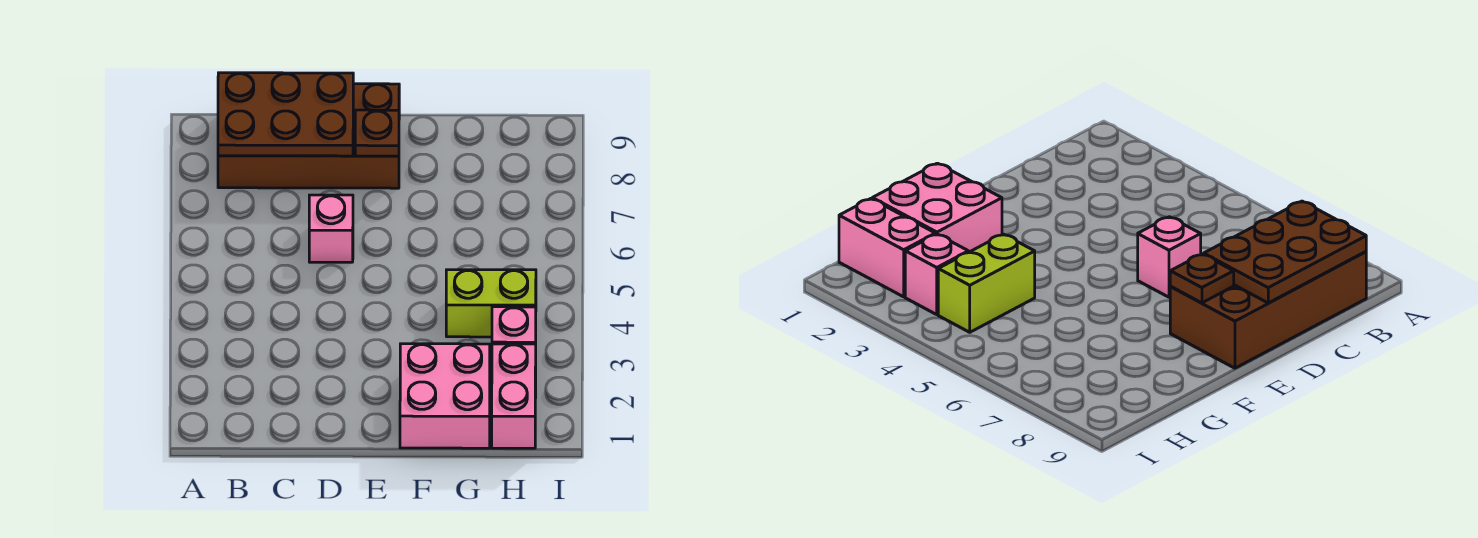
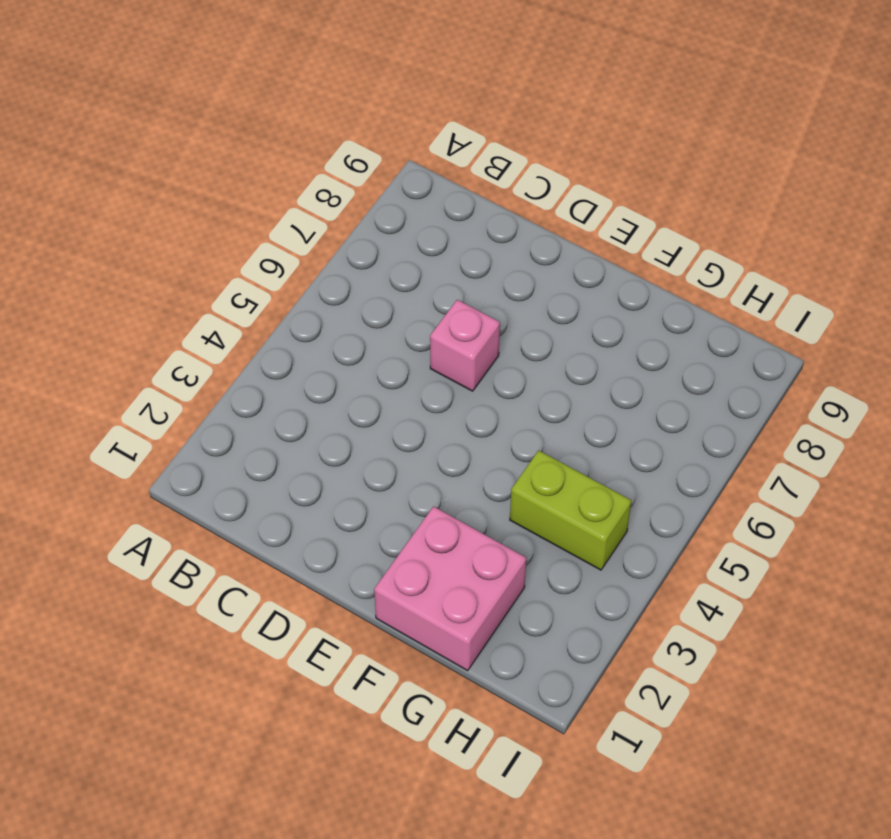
none -> brown 2x4 brick [218,84,399,188]
none -> pink 1x2 brick [492,344,536,448]

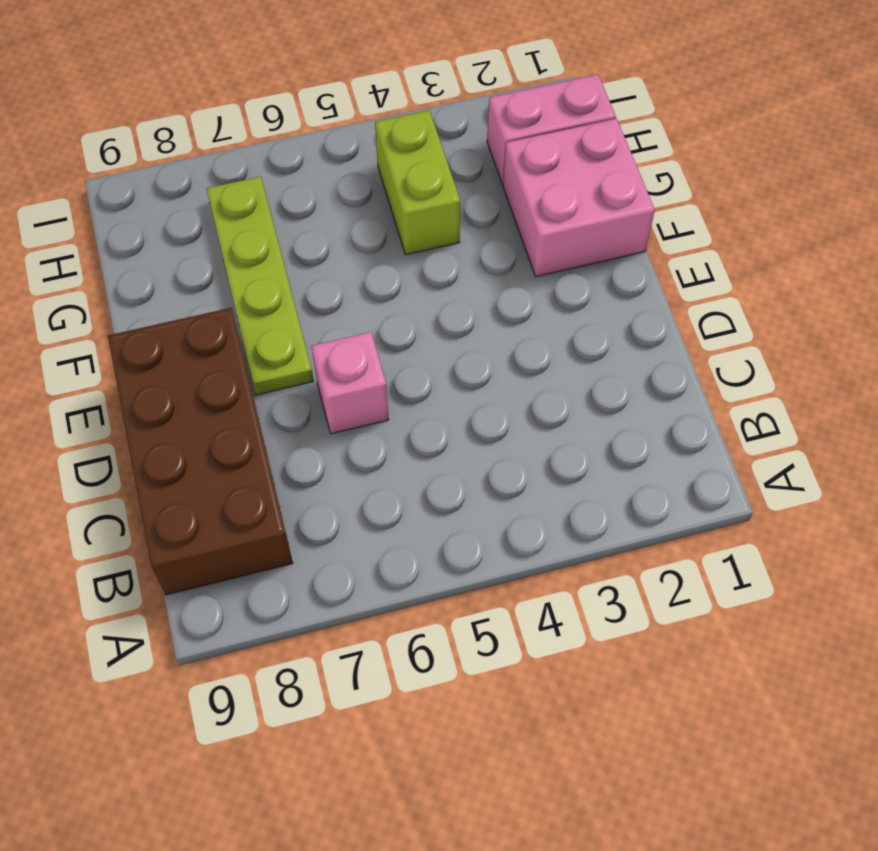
lime 1x4 plate [206,177,314,395] -> none
none -> pink 1x1 brick [492,307,536,344]
none -> brown 2x3 plate [218,73,353,156]

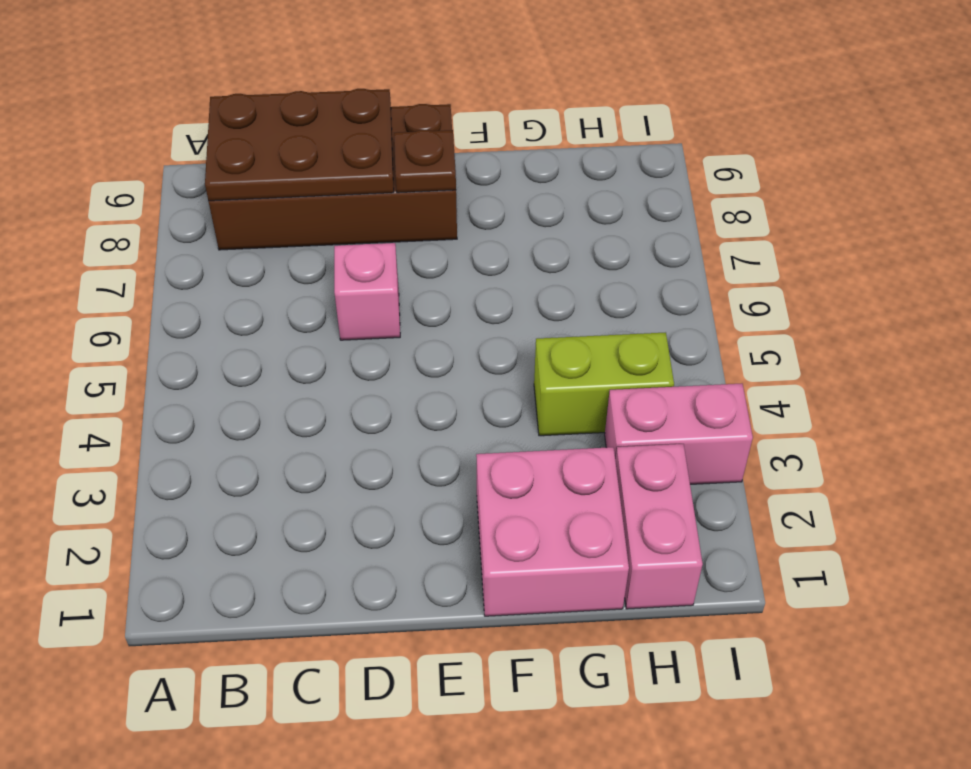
pink 1x2 brick [605,384,753,484] -> pink 1x1 brick [492,307,536,344]

